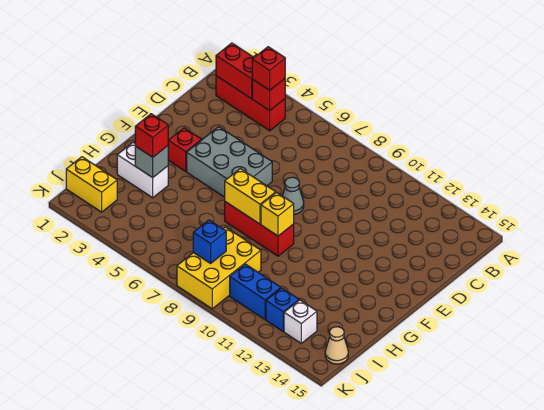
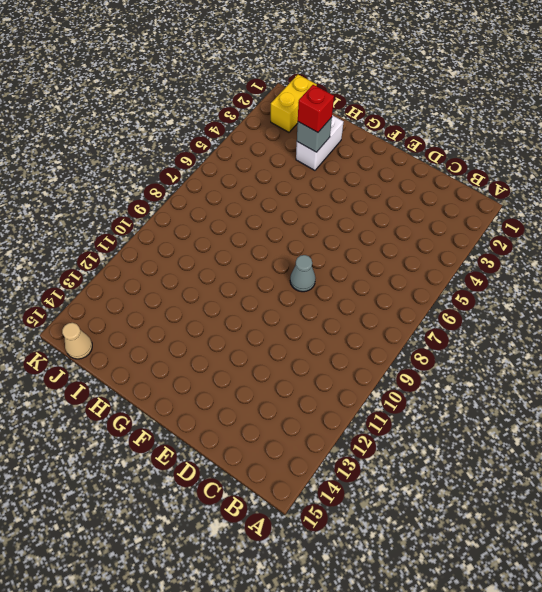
none -> red 1x3 brick [216,76,285,131]
none -> grey 2x3 brick [187,127,272,197]
none -> red 1x1 brick [168,128,201,171]

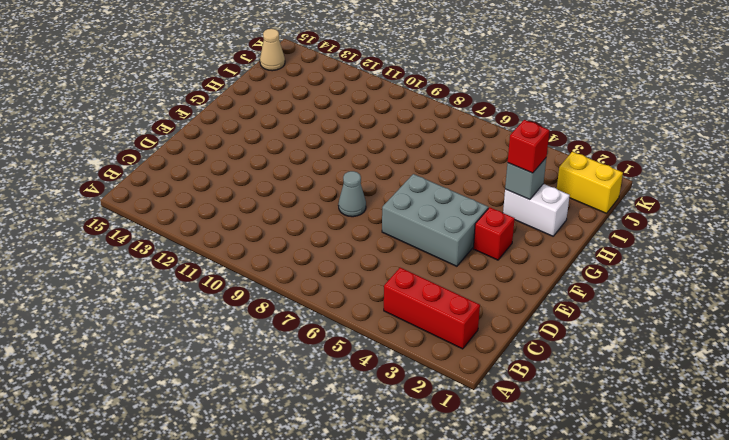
none -> red 1x3 brick [225,202,294,256]
none -> yellow 2x3 brick [177,227,261,309]
none -> blue 1x2 brick [230,264,281,319]

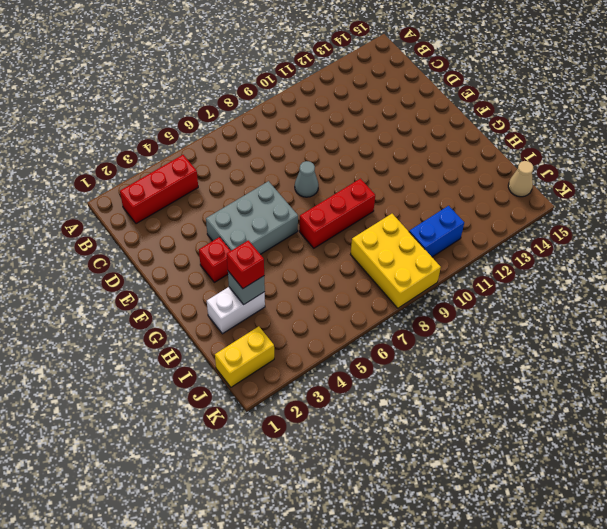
none -> blue 1x1 brick [266,288,299,331]
none -> white 1x1 brick [284,300,317,343]
none -> red 1x2 brick [216,43,254,99]

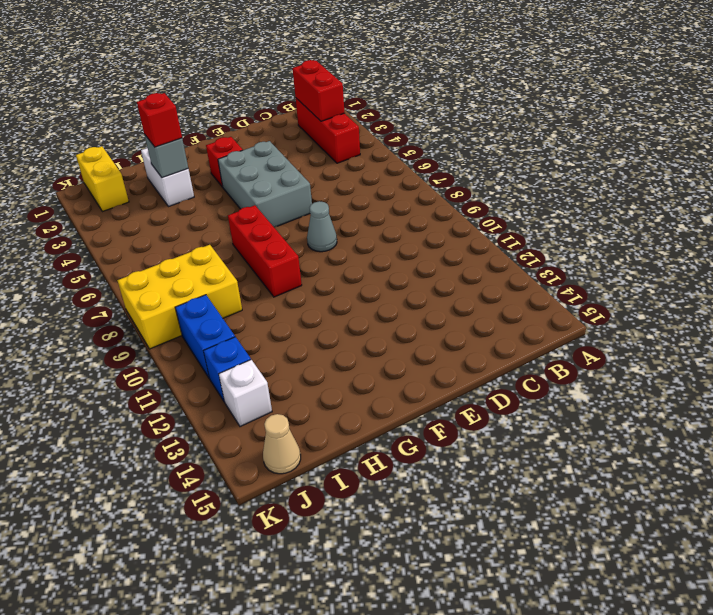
none -> red 1x1 brick [252,79,285,111]
none -> yellow 1x2 brick [225,169,276,224]
none -> yellow 1x1 brick [261,192,294,236]

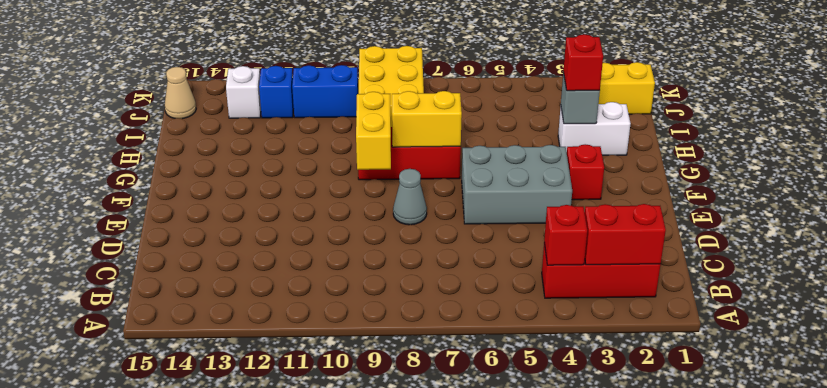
yellow 1x2 brick [356,92,391,170] -> yellow 1x1 brick [261,192,294,236]
none -> blue 1x1 brick [193,220,226,263]
none -> red 1x1 brick [252,47,285,90]

